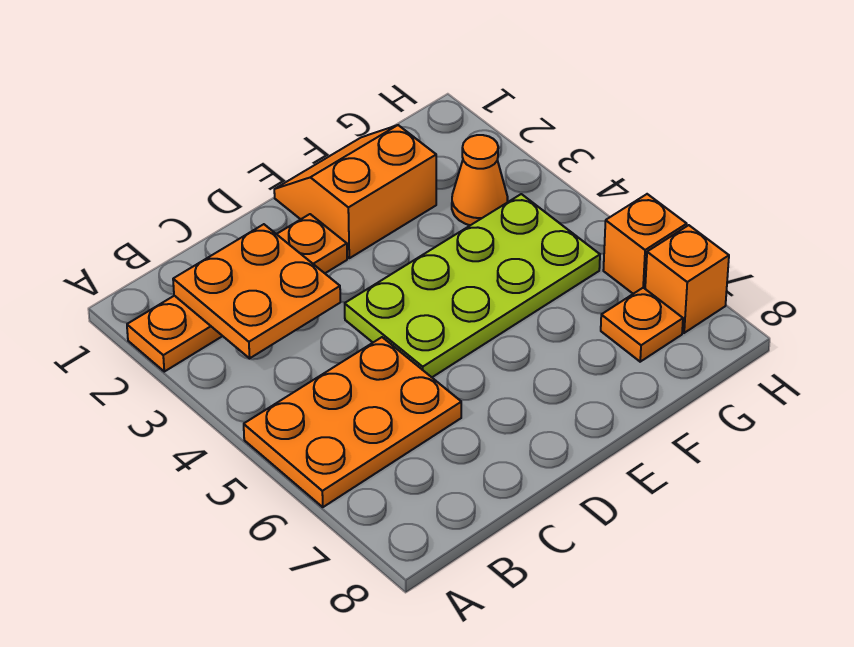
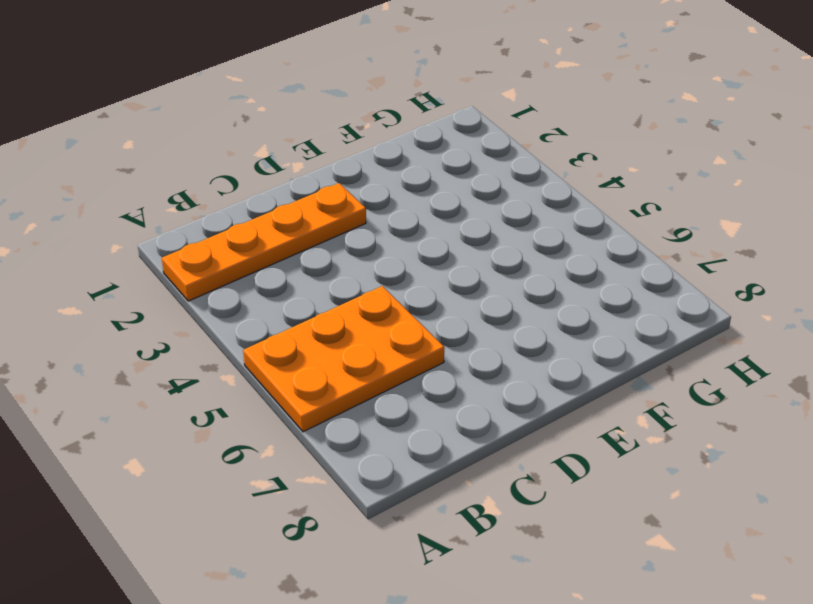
none -> lime 2x4 plate [345,194,600,377]
none -> orange 2x2 slope [274,125,436,258]

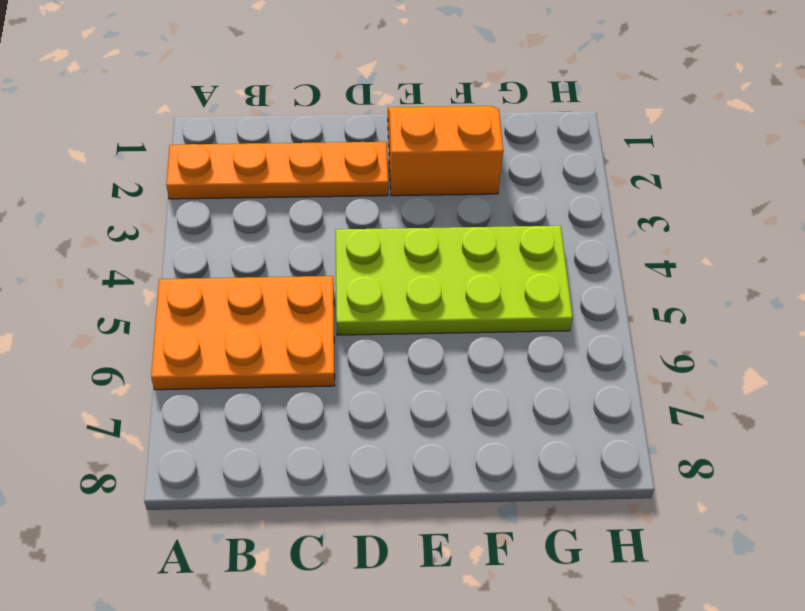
none -> orange 1x1 cone [452,135,508,225]
none -> orange 1x1 plate [601,288,683,362]

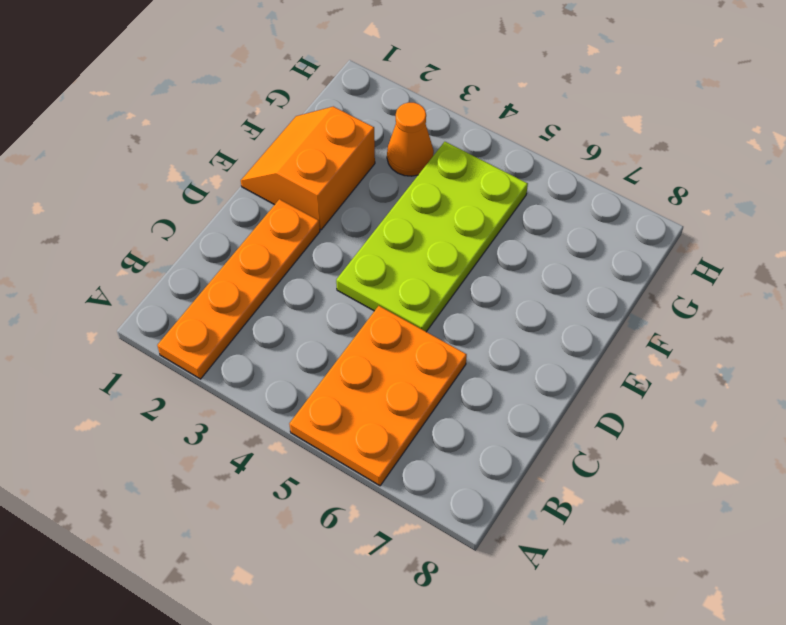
none -> orange 1x1 plate [601,288,683,362]
none -> orange 1x1 brick [603,194,687,294]

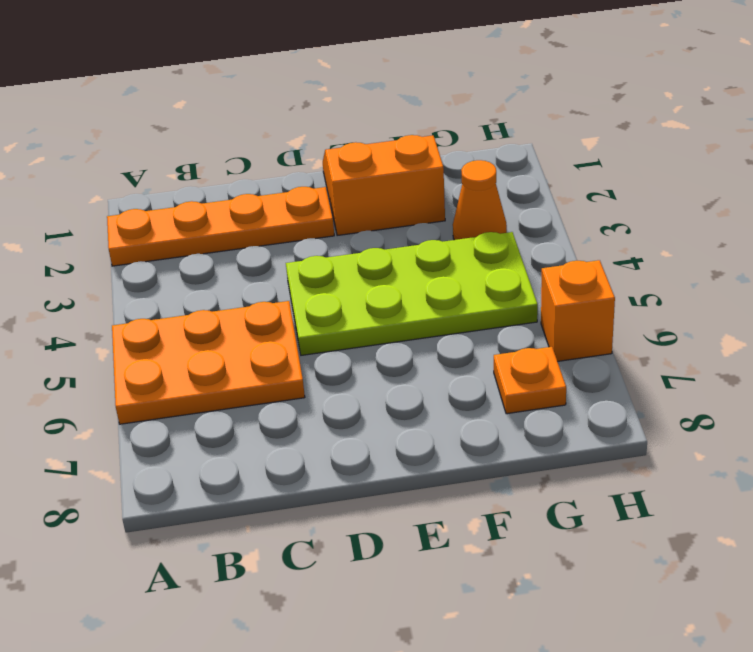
none -> orange 1x1 brick [645,225,729,333]
none -> orange 2x2 plate [173,224,340,358]

